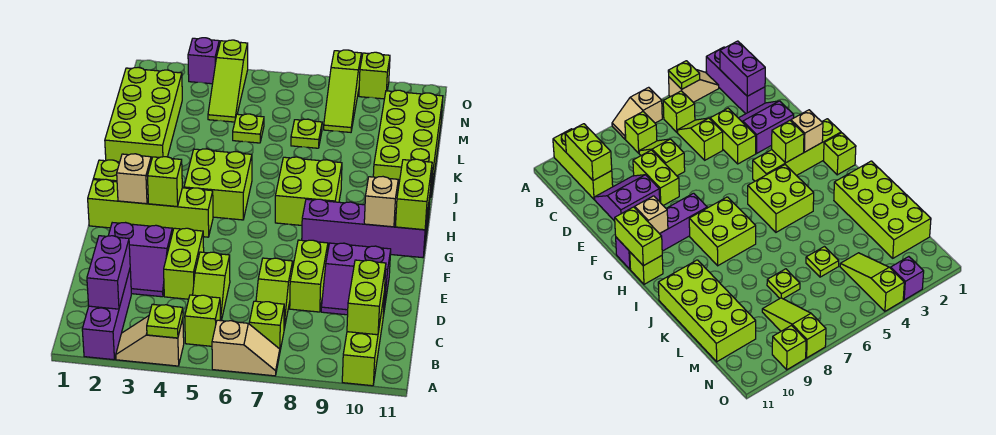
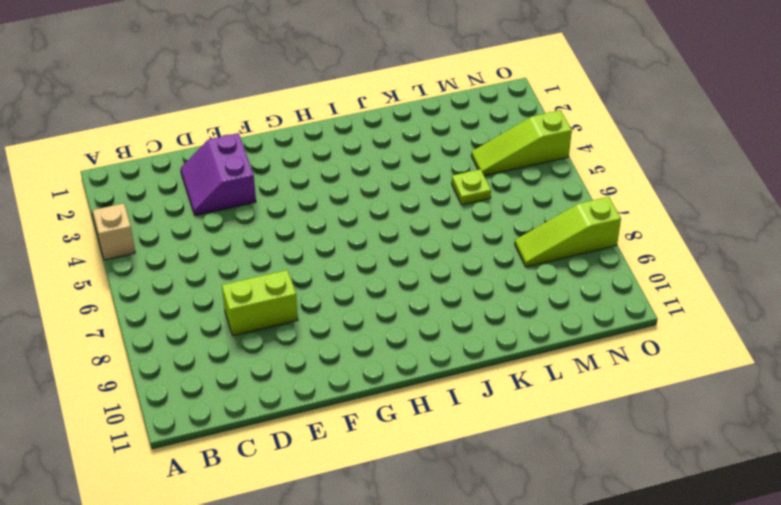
none -> purple 1x3 brick [82,270,131,360]
none -> tan 1x2 slope [212,320,280,376]
none -> lime 1x3 brick [342,298,384,386]
none -> lime 1x1 brick [185,295,220,346]

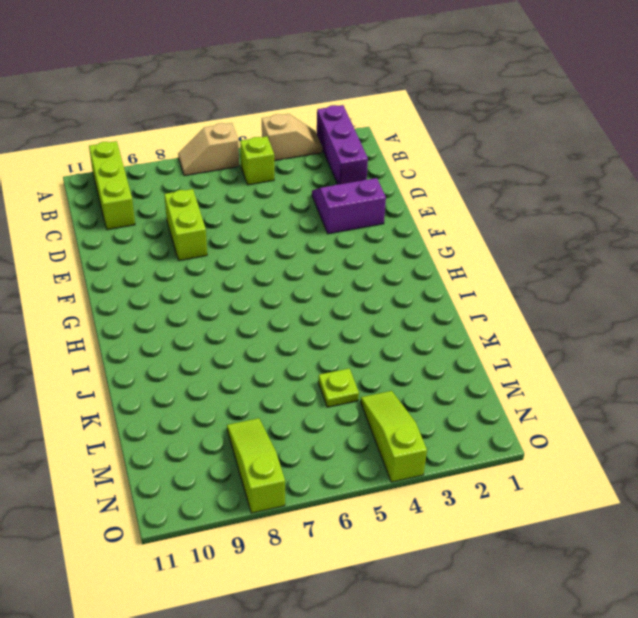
none -> lime 1x1 brick [249,301,284,350]
none -> lime 1x2 slope [193,252,230,321]
none -> lime 1x2 slope [256,258,293,329]
none -> lime 1x2 brick [164,228,204,299]

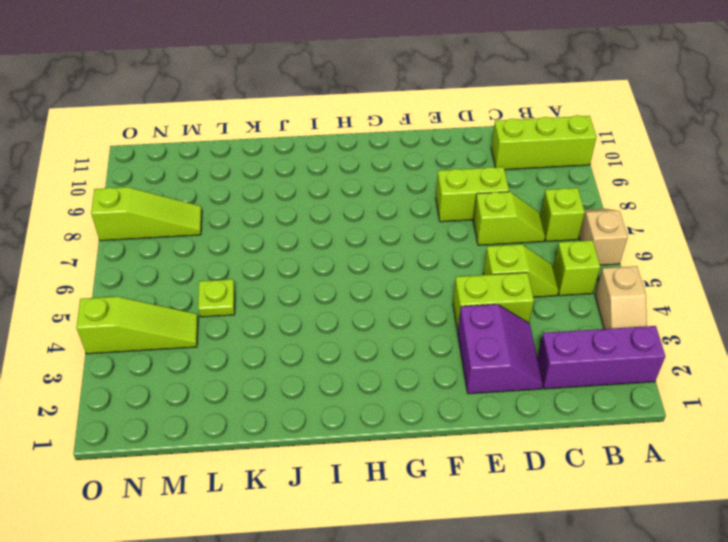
none -> purple 2x2 slope [321,243,391,316]
none -> lime 1x4 brick [88,179,213,237]
none -> purple 1x4 brick [302,199,428,258]
none -> lime 1x1 brick [93,160,120,182]

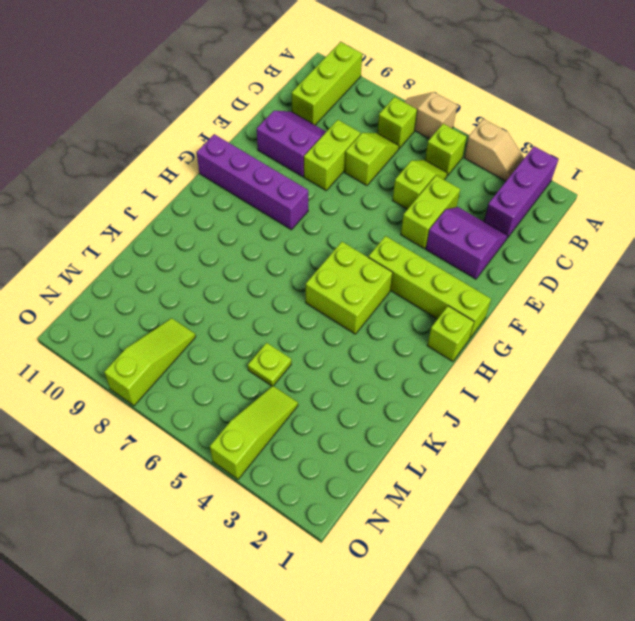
none -> lime 2x2 brick [275,157,342,225]
none -> lime 1x1 brick [630,252,663,284]
none -> lime 2x4 brick [105,67,182,162]
none -> lime 2x4 brick [373,90,443,197]

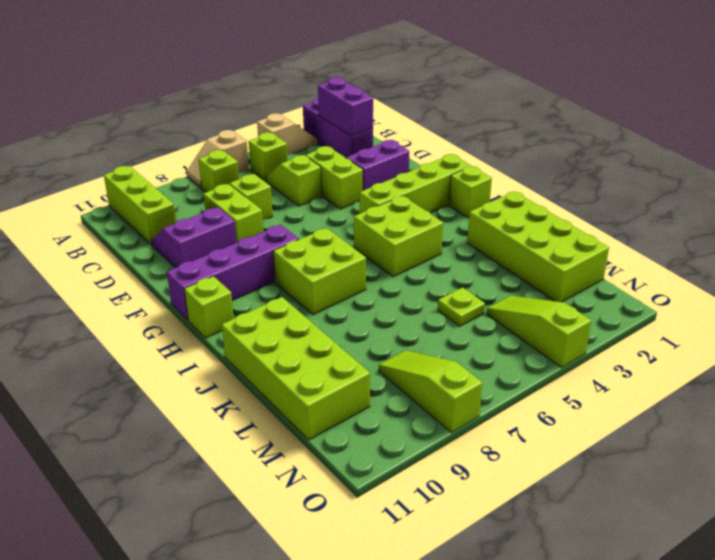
none -> lime 1x1 plate [291,119,322,148]
none -> purple 1x1 brick [188,38,219,84]
none -> lime 1x1 brick [359,52,390,99]
none -> lime 1x1 plate [147,304,183,338]

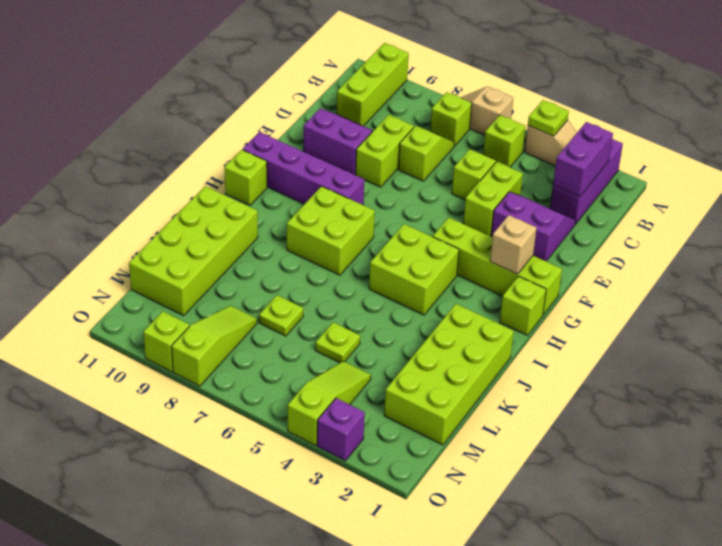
none -> lime 1x2 brick [347,260,386,335]
none -> lime 1x1 brick [148,157,182,207]
none -> tan 1x1 brick [364,177,398,227]
none -> lime 1x2 brick [395,159,432,230]

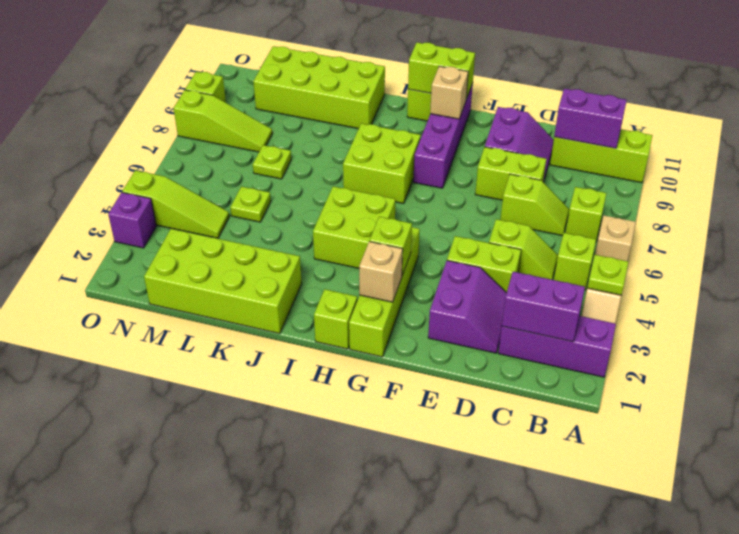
purple 1x2 brick [554,89,627,148] -> lime 1x2 brick [347,260,386,335]

